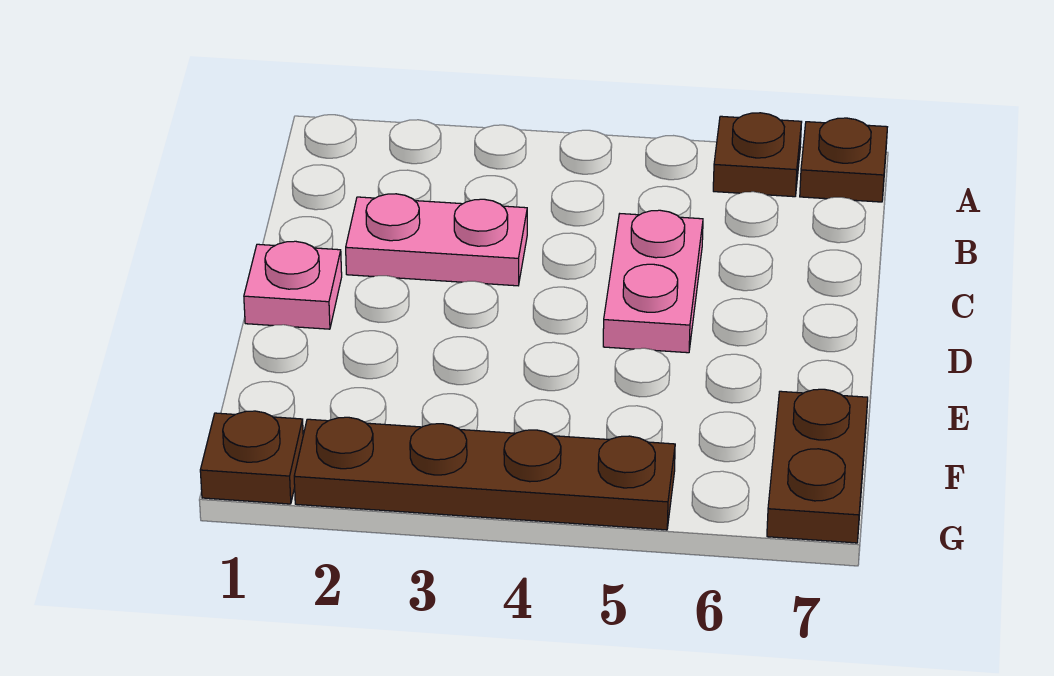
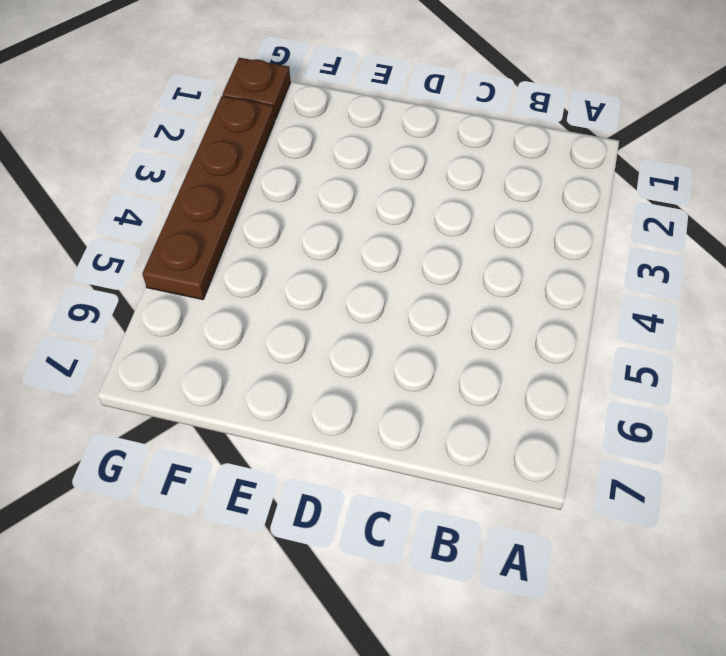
none -> brown 1x1 plate [713,113,802,197]
none -> brown 1x1 plate [800,118,887,202]

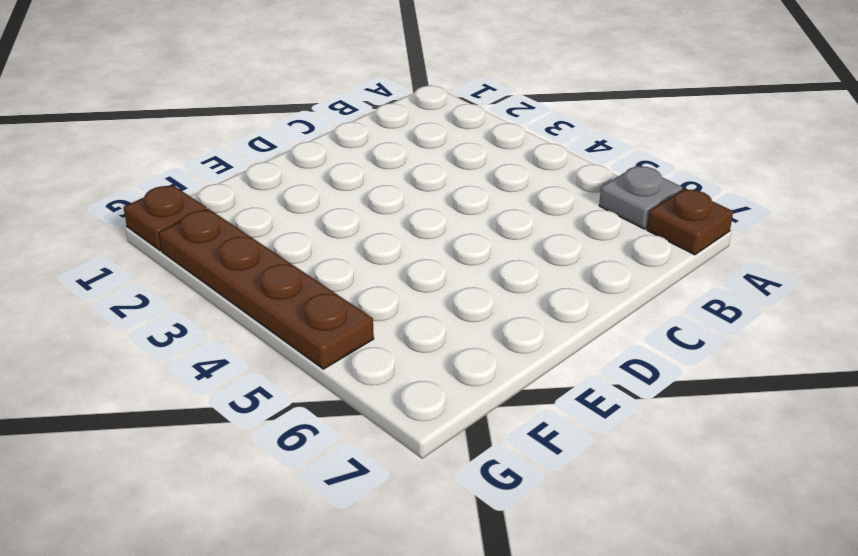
grey 1x1 plate [599,166,683,229] -> brown 1x1 plate [713,113,802,197]
none -> pink 1x2 plate [346,194,527,286]
none -> pink 1x2 plate [603,210,703,353]

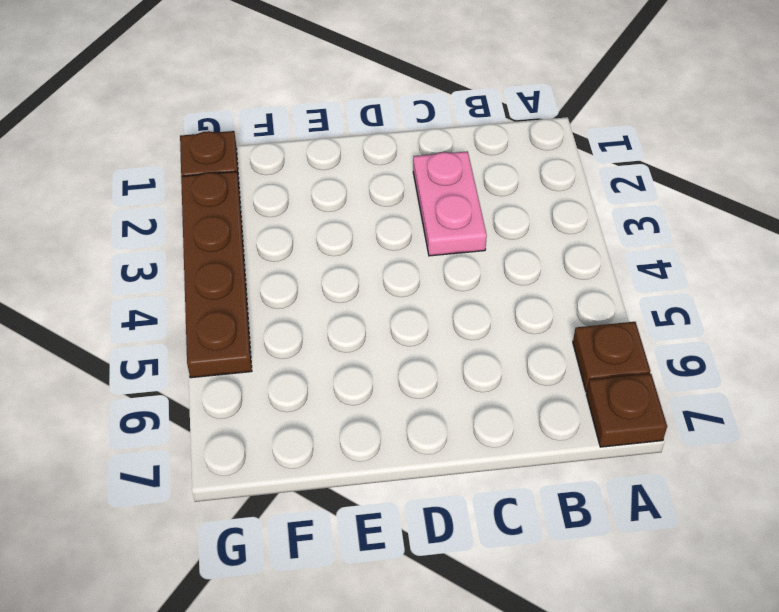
none -> pink 1x2 plate [603,210,703,353]
none -> pink 1x1 plate [244,241,342,329]

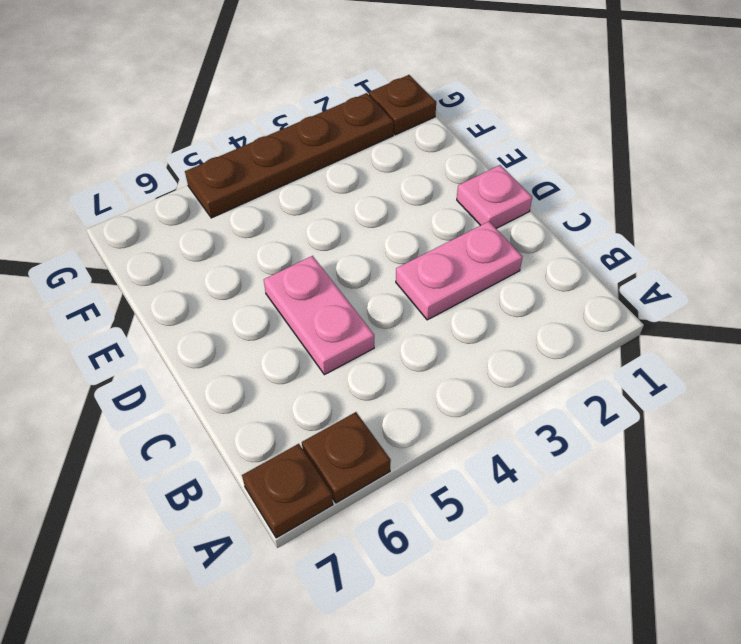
none -> brown 1x2 plate [767,389,868,543]

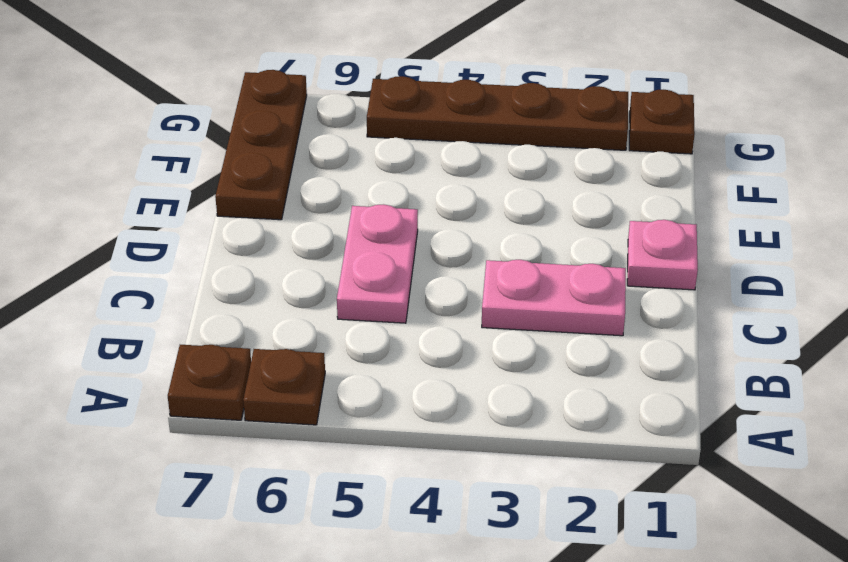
brown 1x3 plate [215,70,307,220] -> brown 1x2 plate [767,389,868,543]

